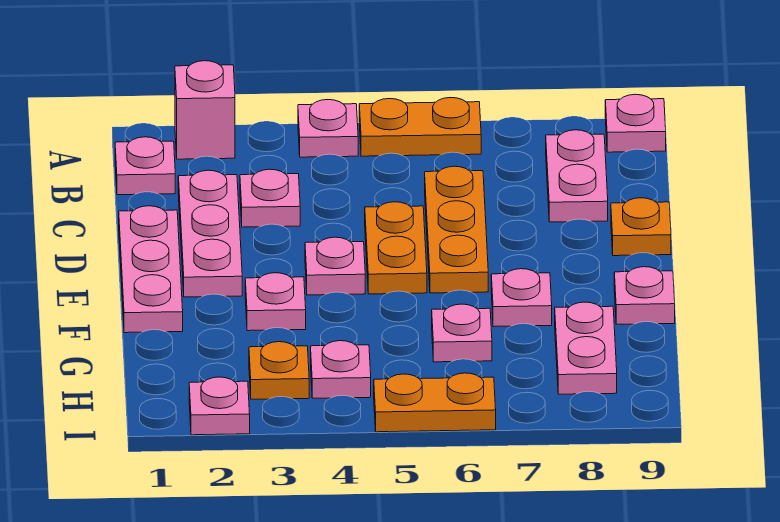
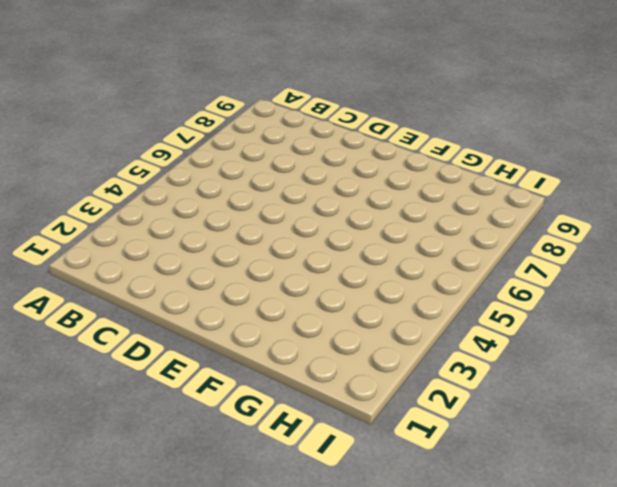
none -> pink 1x1 brick [175,61,235,159]
none -> pink 1x1 plate [298,100,358,157]
none -> orange 1x2 plate [359,98,481,156]

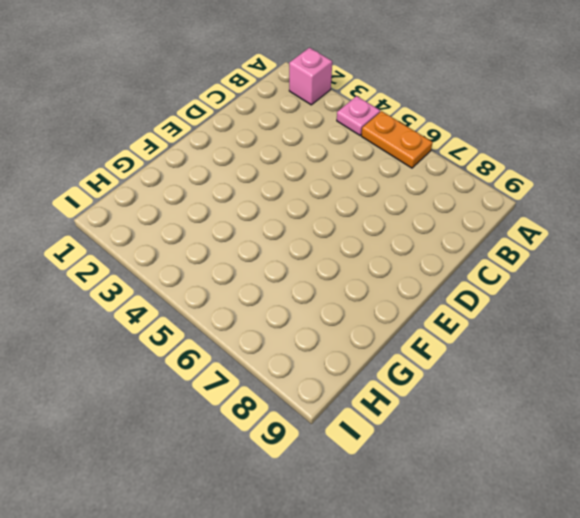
none -> pink 1x1 plate [605,94,666,152]
none -> pink 1x1 plate [115,137,175,195]
none -> pink 1x2 plate [546,130,608,222]

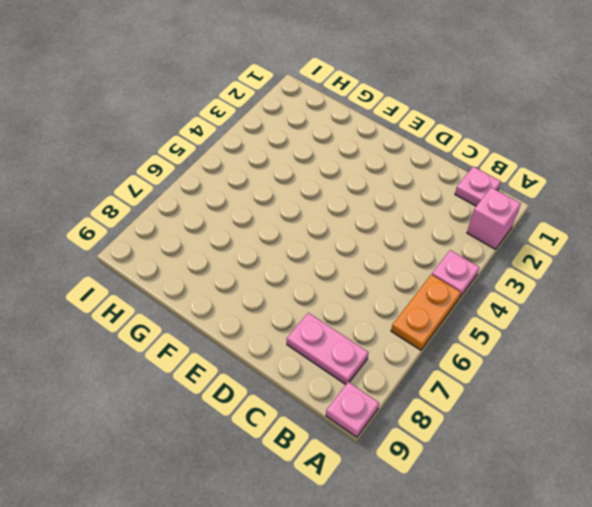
none -> pink 1x3 plate [178,170,242,297]
none -> pink 1x1 plate [240,169,300,227]
none -> orange 1x3 plate [425,166,488,293]

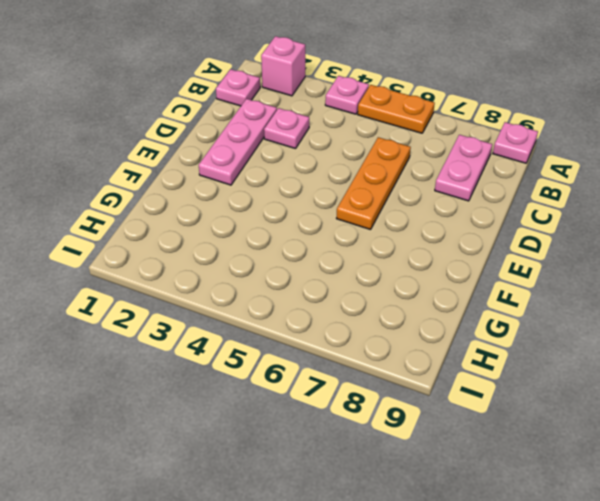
none -> pink 1x3 plate [119,206,183,333]
none -> orange 1x2 plate [365,202,427,294]
none -> orange 1x1 plate [611,198,671,256]

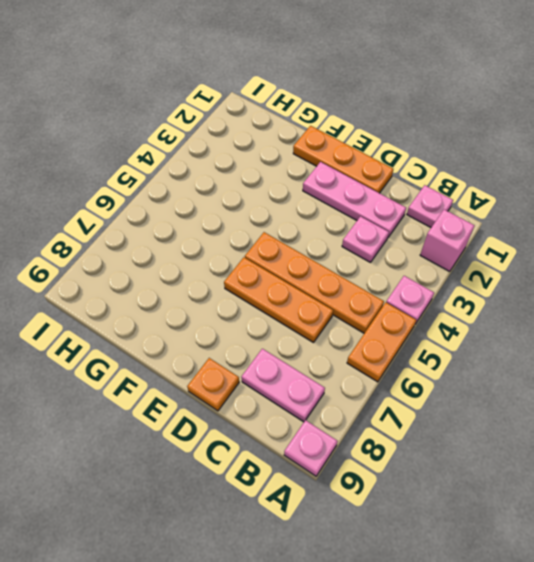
orange 1x4 plate [245,232,384,333] -> orange 1x2 plate [365,202,427,294]
orange 1x3 plate [293,126,393,193] -> pink 1x3 plate [119,206,183,333]
none -> pink 1x1 plate [305,237,365,295]
none -> pink 1x1 plate [245,273,306,331]
none -> pink 1x1 plate [491,269,552,327]

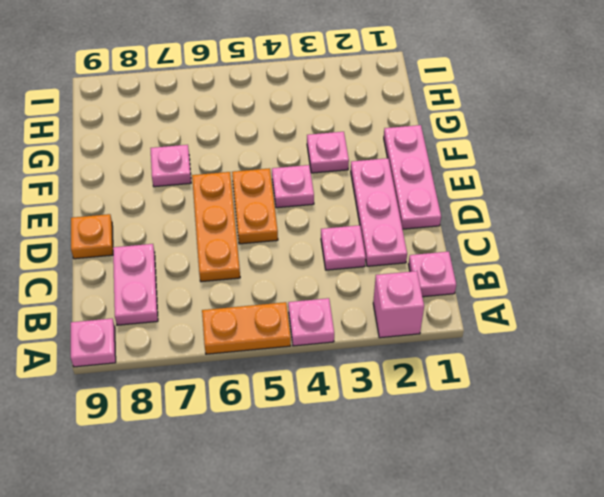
none -> pink 1x1 plate [614,267,675,324]
none -> pink 1x1 plate [432,304,492,362]
none -> pink 1x2 plate [555,302,617,394]

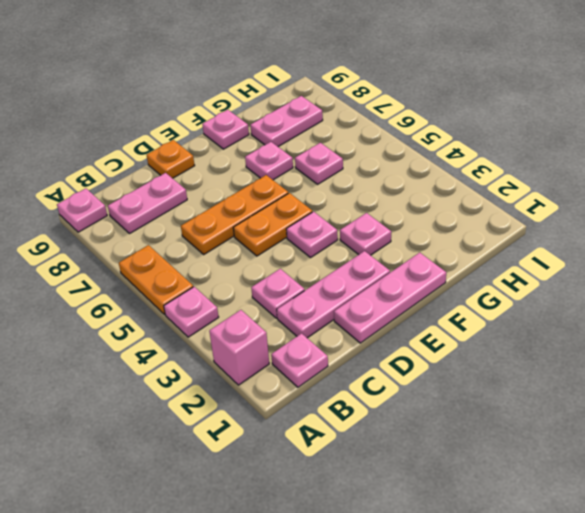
none -> orange 1x1 plate [249,342,309,399]
none -> pink 1x1 plate [311,341,371,398]
none -> pink 1x1 plate [189,377,250,435]

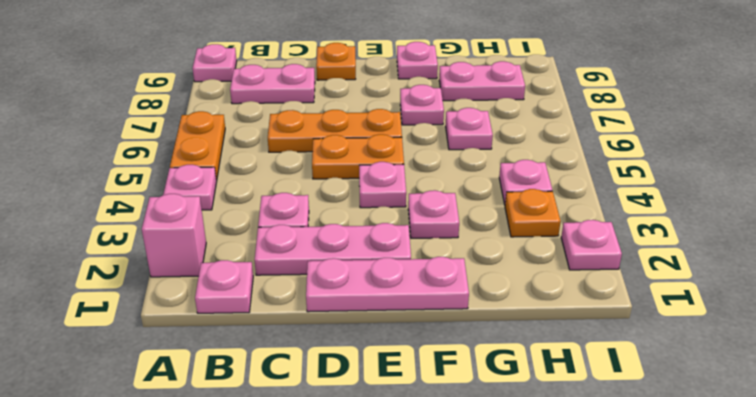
none -> orange 1x2 plate [374,373,496,432]

